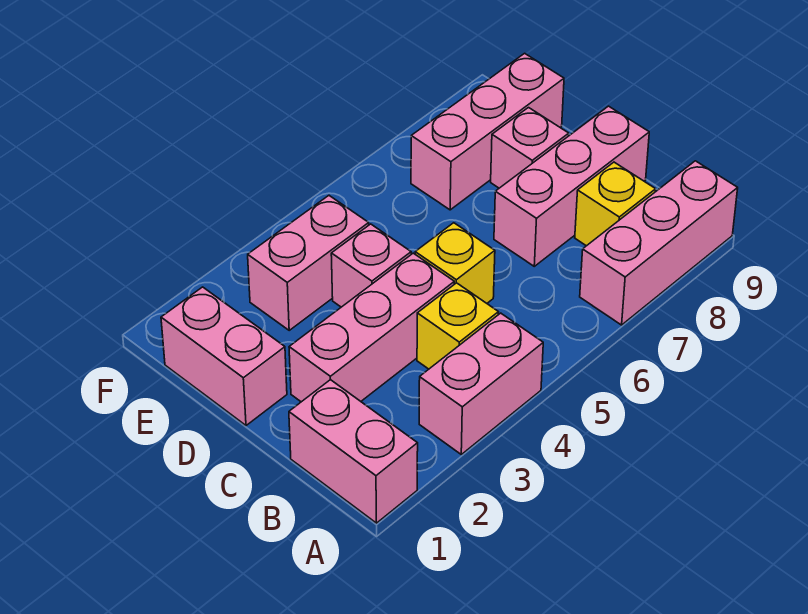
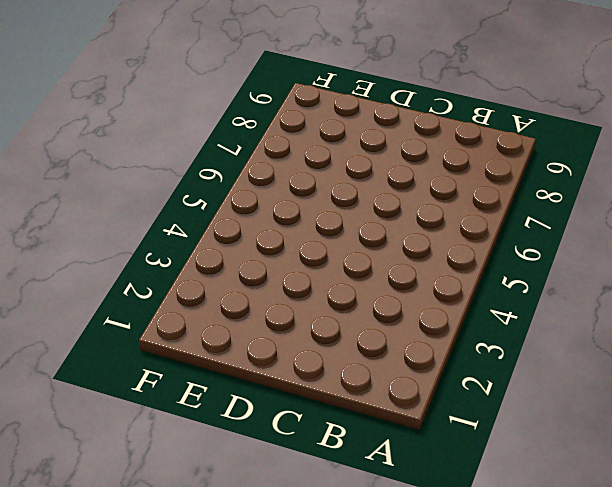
none -> pink 1x2 brick [289,380,418,523]
none -> pink 1x2 brick [419,313,543,454]
none -> pink 1x3 brick [580,161,738,325]

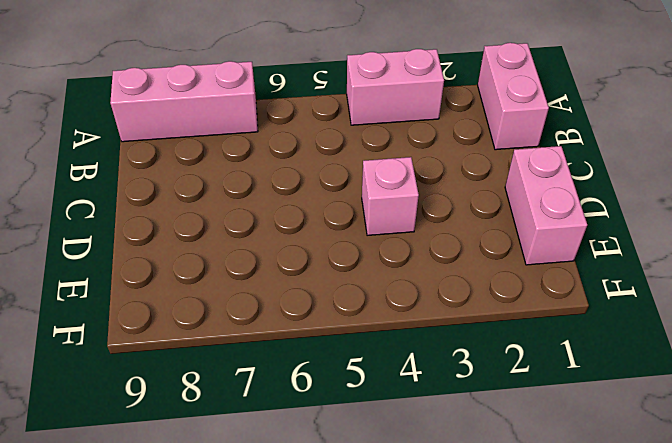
none -> yellow 1x1 brick [417,283,498,369]
none -> yellow 1x1 brick [575,162,656,246]
none -> pink 1x3 brick [289,253,454,402]

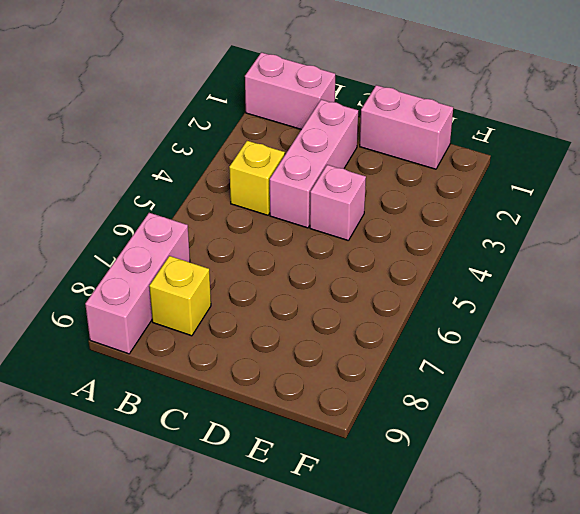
none -> pink 1x2 brick [419,313,543,454]
none -> yellow 1x1 brick [415,223,495,303]
none -> pink 1x3 brick [494,106,649,266]

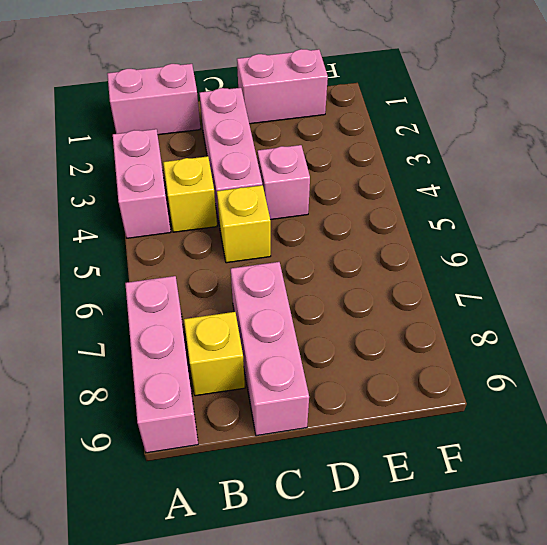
none -> pink 1x1 brick [491,108,569,188]
none -> pink 1x2 brick [248,196,369,330]
none -> pink 1x3 brick [411,53,564,210]

